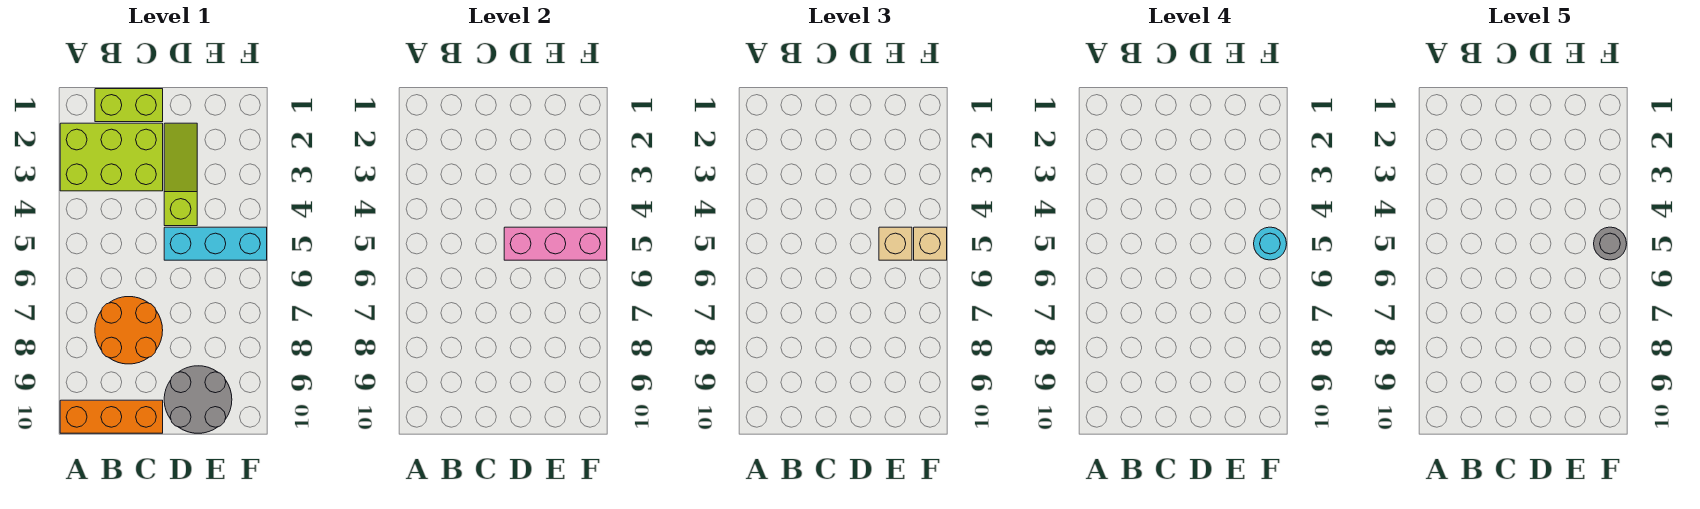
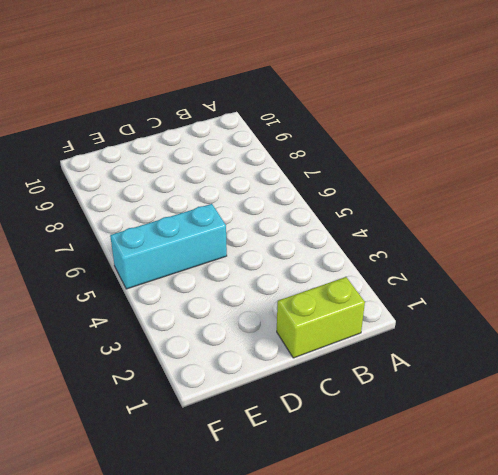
none -> lime 2x3 brick [60,123,163,191]
none -> orange 1x3 brick [60,400,163,433]
none -> orange 2x2 round brick [95,297,163,364]

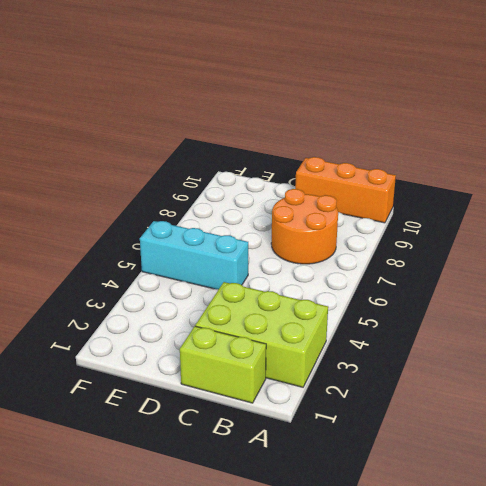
none -> lime 1x3 slope [164,123,197,226]
none -> grey 2x2 round brick [164,366,232,433]
none -> pink 1x3 brick [504,227,607,260]

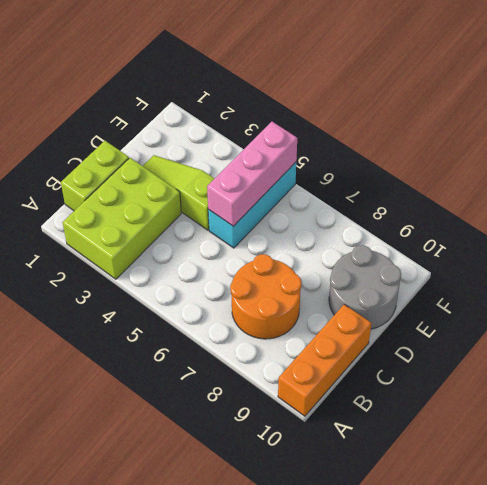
none -> tan 1x1 brick [879,227,912,260]
none -> tan 1x1 brick [914,227,947,260]
none -> cyan 1x1 round brick [1254,227,1287,260]

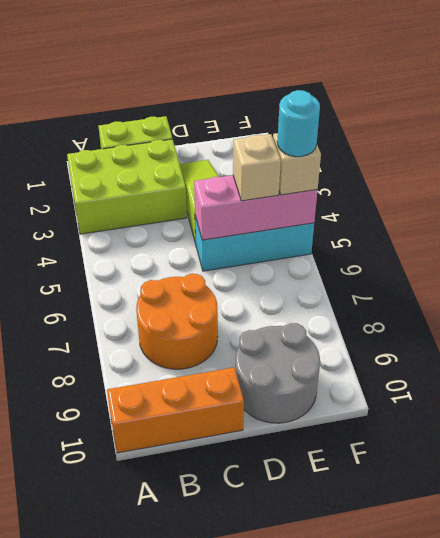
none -> grey 1x1 round brick [1594,227,1627,260]

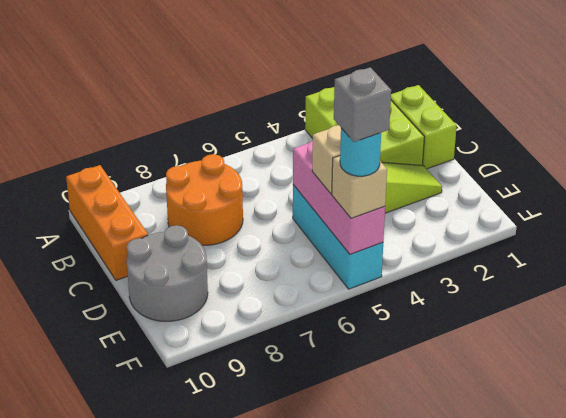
grey 1x1 brick [334,67,391,142] -> grey 1x1 round brick [1594,227,1627,260]

